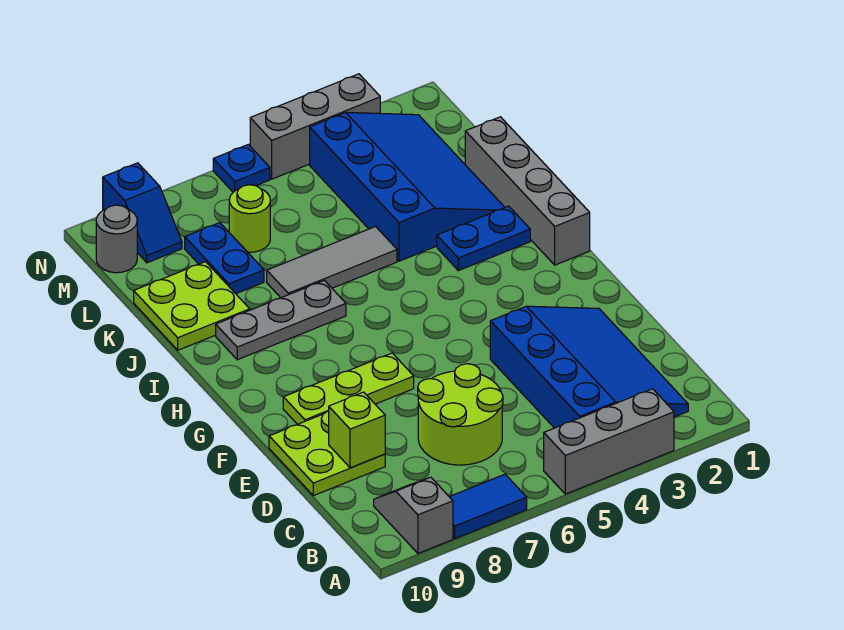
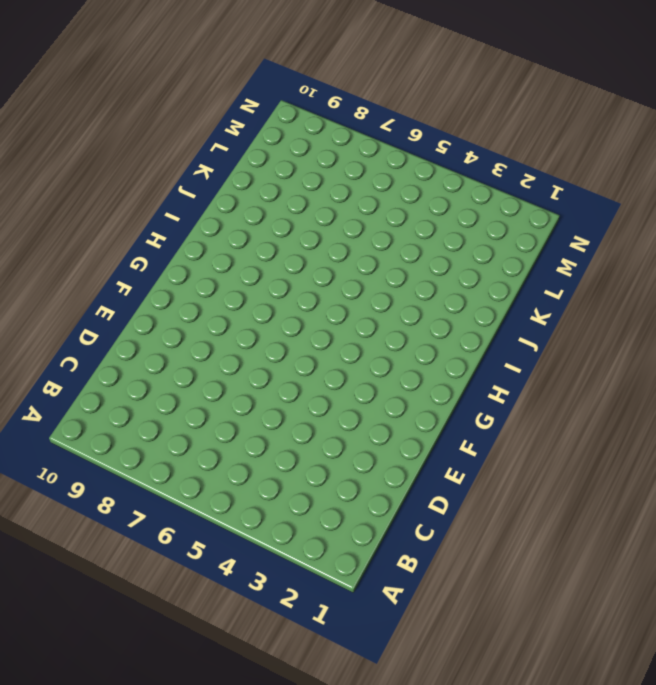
none -> grey 1x3 brick [544,389,674,494]
none -> blue 1x2 tile [450,474,527,539]
none -> grey 1x2 slope [374,477,453,553]

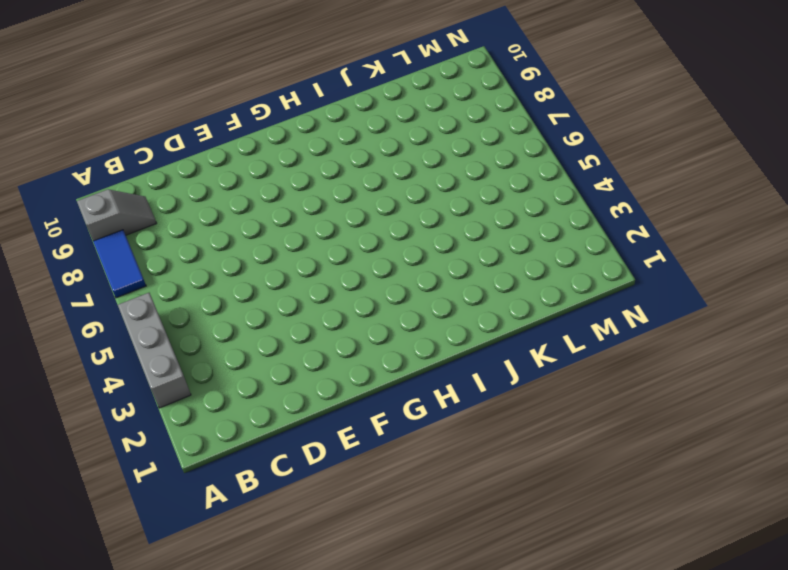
none -> blue 3x4 slope [490,306,688,428]
none -> lime 2x2 round brick [418,364,503,465]
none -> lime 2x2 plate [269,411,385,496]

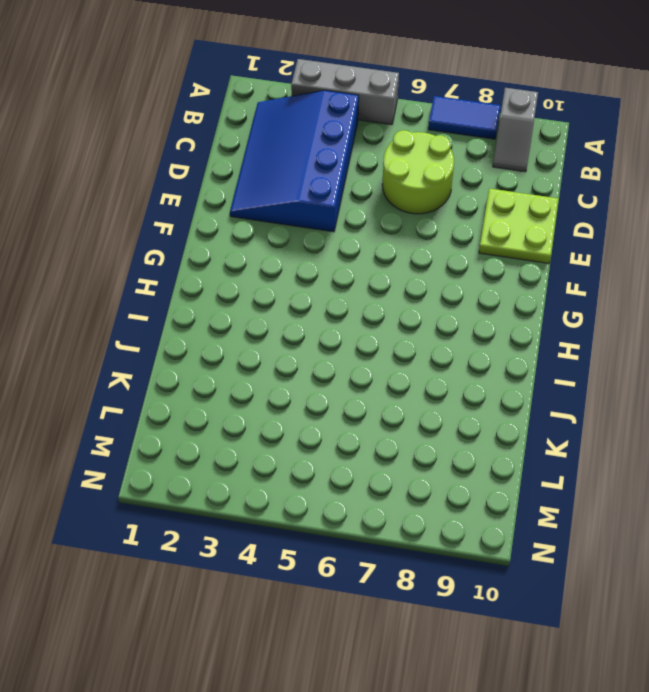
none -> lime 1x3 plate [283,353,414,424]
none -> grey 1x4 brick [465,117,590,265]
none -> blue 1x2 plate [437,206,530,271]

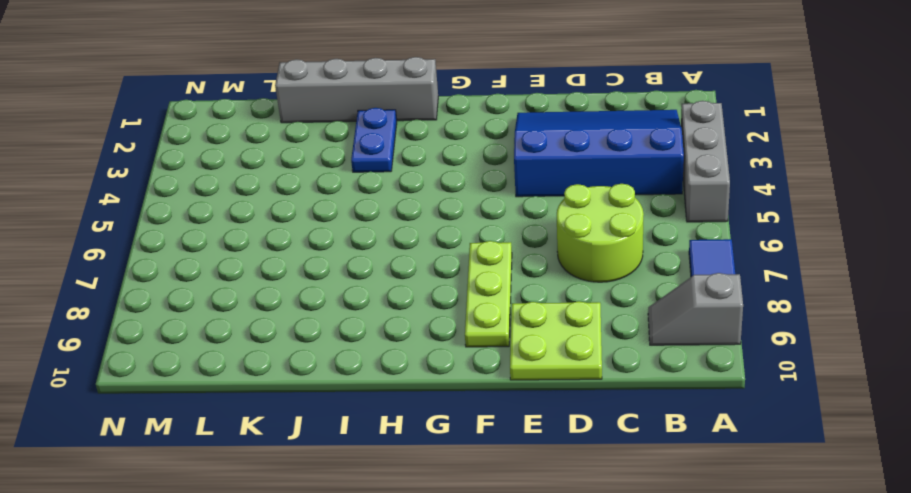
none -> grey 1x3 plate [216,280,346,360]
none -> blue 3x4 slope [310,112,505,261]
none -> grey 1x3 tile [267,227,397,298]

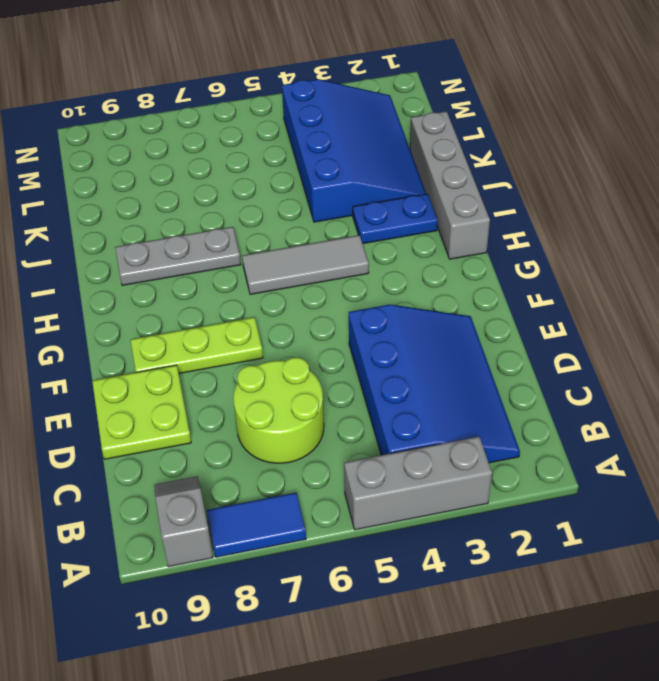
grey 1x3 tile [242,235,369,294] -> grey 1x3 tile moved to [267,227,397,298]
none -> lime 2x2 plate [134,262,250,350]
none -> blue 1x2 plate [185,223,264,294]
none -> lime 1x1 round brick [229,185,270,252]

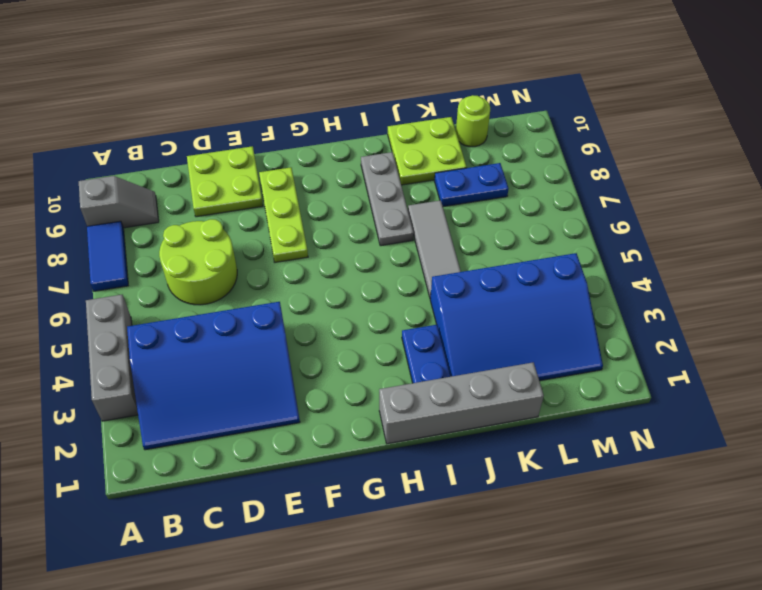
lime 1x1 round brick [456,95,490,147] -> lime 1x1 round brick moved to [229,185,270,252]
none -> blue 1x2 slope [103,163,182,263]
none -> grey 1x1 round brick [96,205,137,273]
none -> grey 1x3 brick [250,74,380,179]

